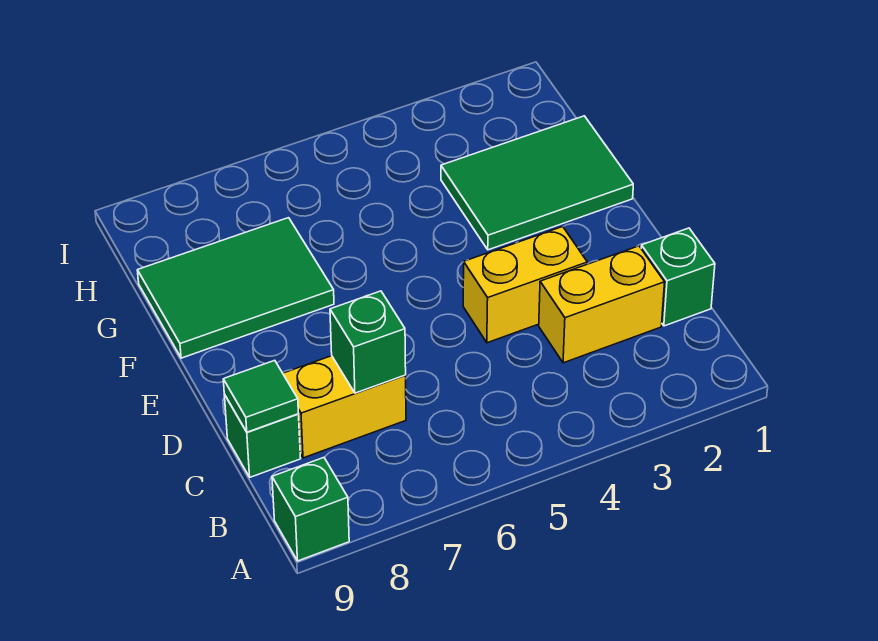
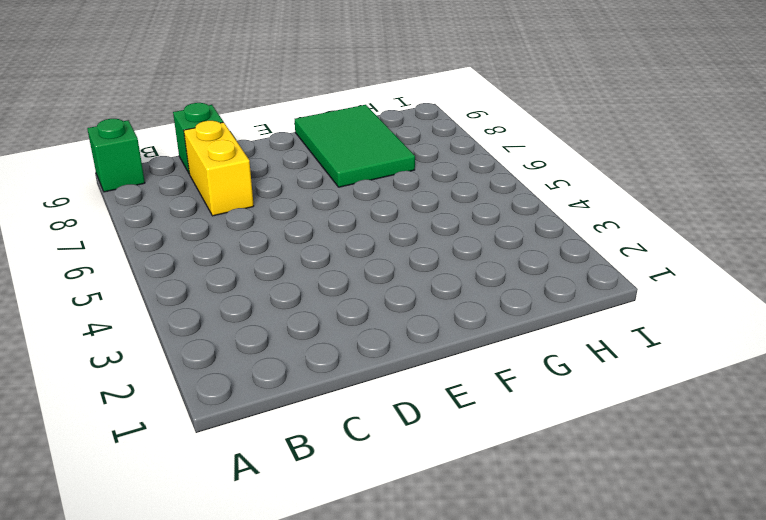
none -> green 1x1 brick [641,228,715,326]
none -> yellow 1x2 brick [539,246,665,363]

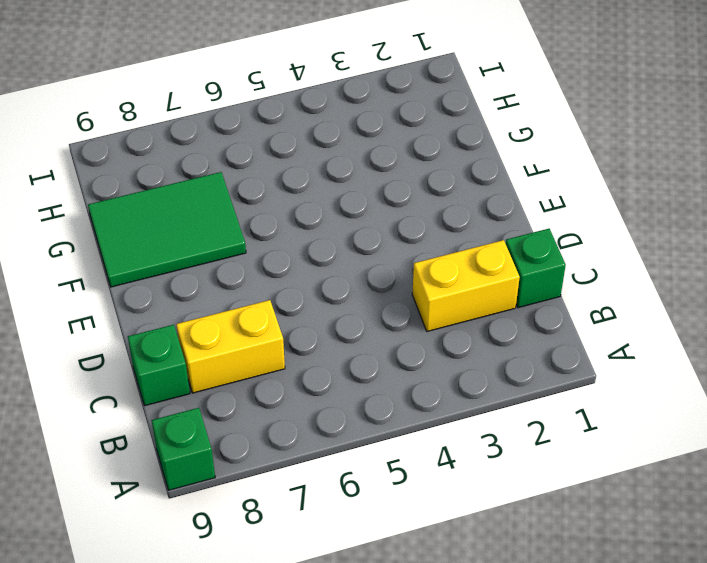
none -> yellow 1x2 brick [463,227,587,343]
none -> green 2x3 tile [441,116,633,250]

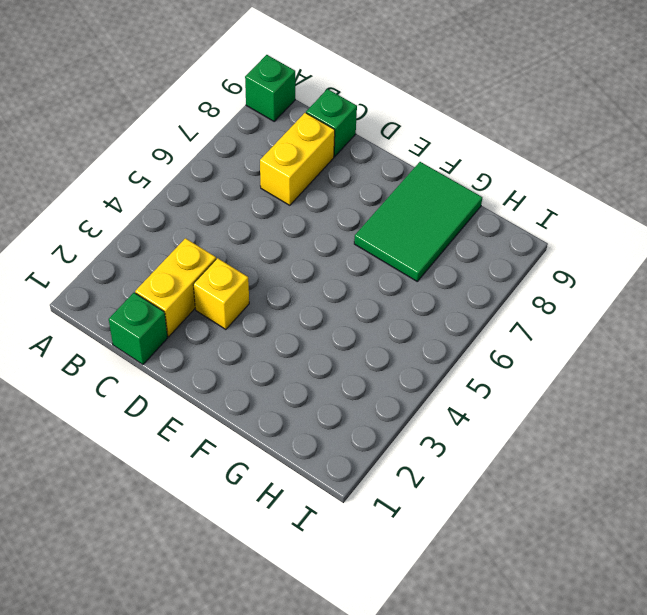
yellow 1x1 brick [193,258,249,329] -> yellow 1x2 brick [463,227,587,343]
none -> green 2x3 tile [441,116,633,250]
none -> green 1x1 brick [330,291,406,393]

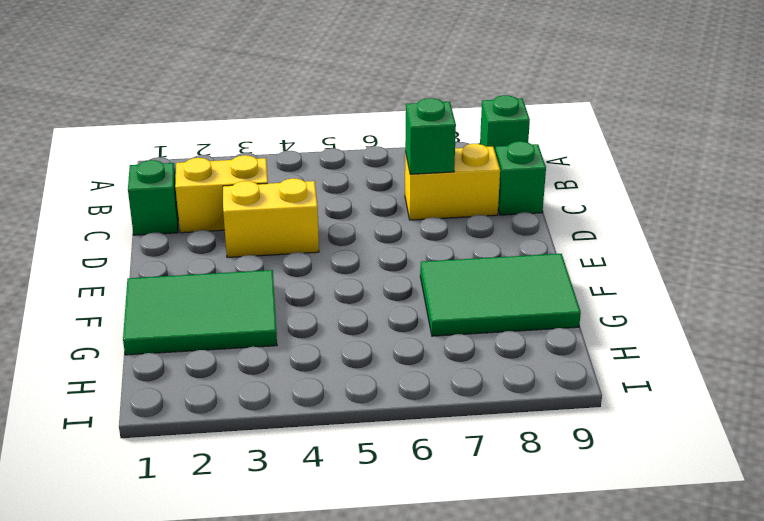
none -> green 1x1 tile [223,360,298,432]

